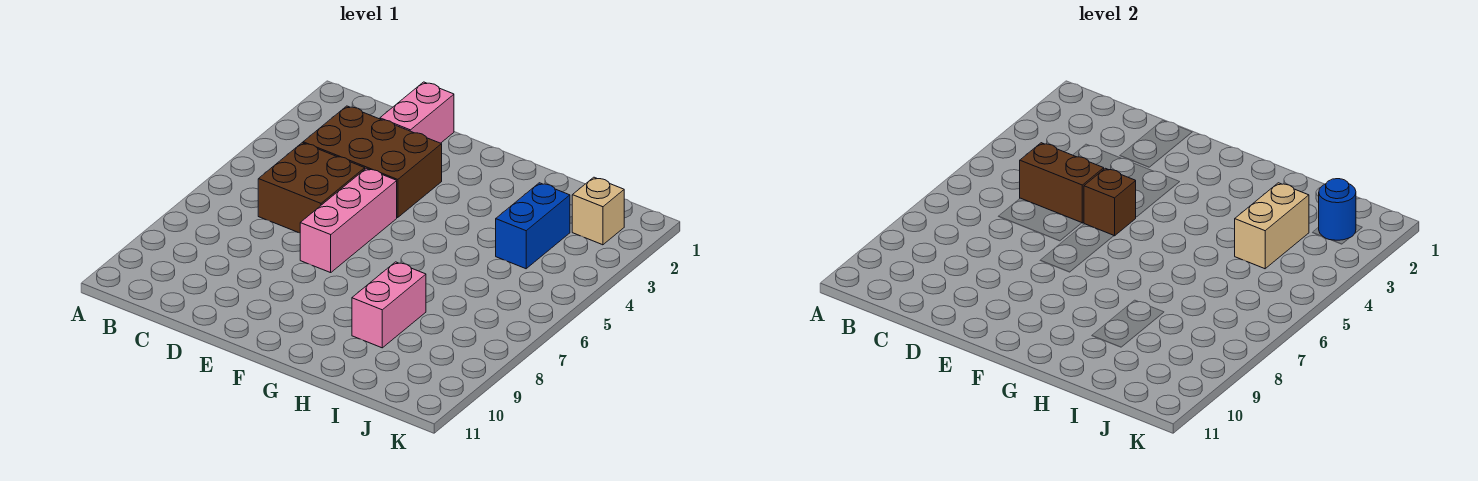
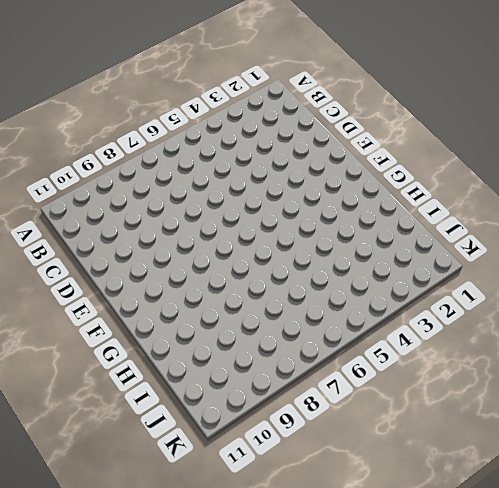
none -> brown 2x3 brick [303,106,442,218]
none -> brown 2x2 brick [258,143,365,233]

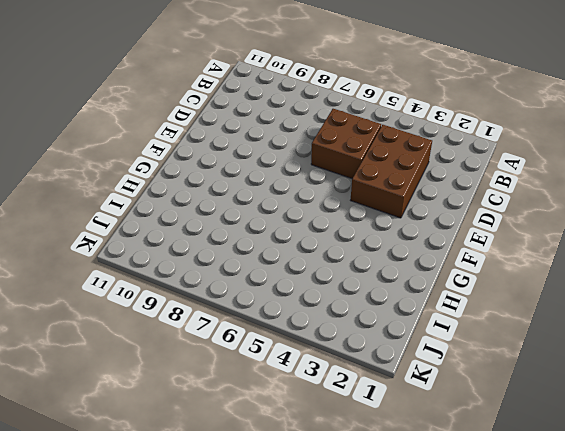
none -> pink 1x2 brick [380,82,454,143]
none -> pink 1x3 brick [300,168,397,273]

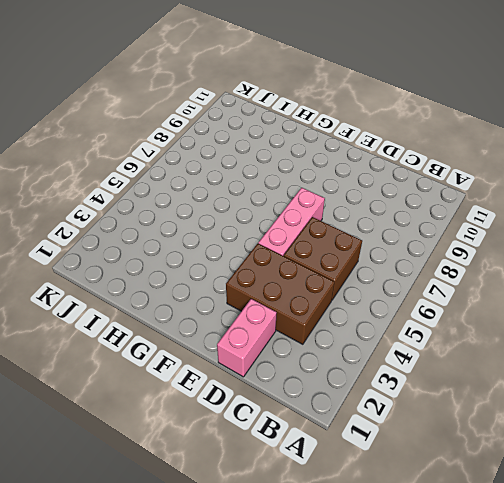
none -> pink 1x2 brick [352,262,426,348]
none -> blue 1x2 brick [496,183,570,269]

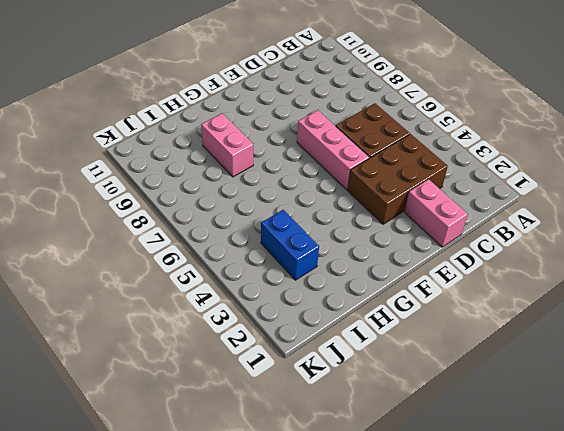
none -> tan 1x1 brick [572,177,624,245]
none -> brown 1x2 brick [1020,143,1104,223]

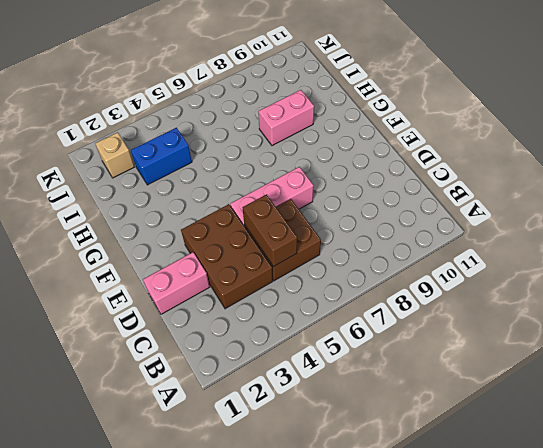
none -> brown 1x1 brick [1084,168,1136,236]
none -> tan 1x2 brick [1235,183,1309,269]

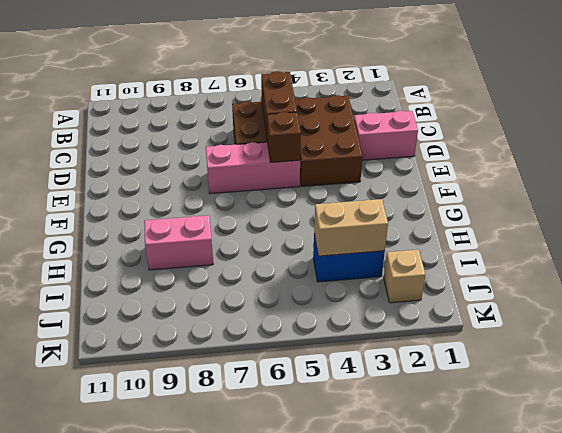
none -> blue 1x1 round brick [1319,179,1356,240]

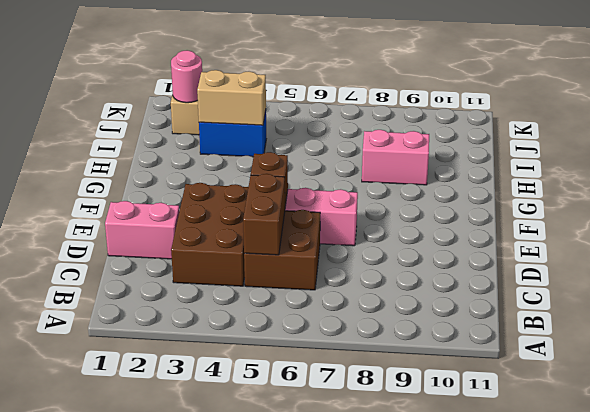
pink 1x1 round brick [171,50,202,103] -> blue 1x1 round brick [1319,179,1356,240]

